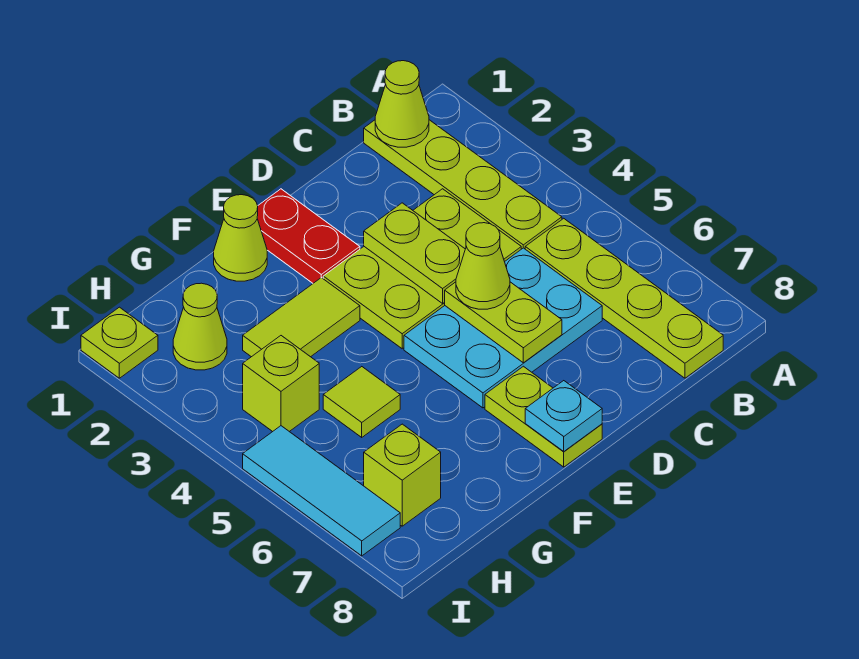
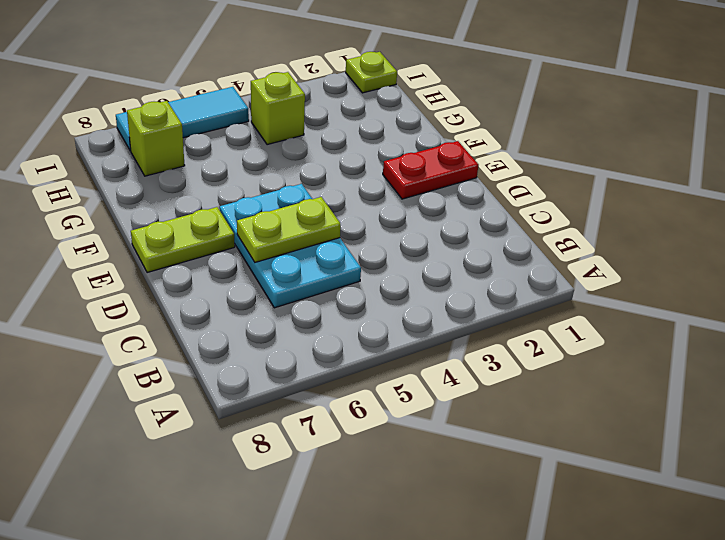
none -> lime 1x4 plate [364,120,562,249]
none -> lime 1x4 plate [525,218,723,378]
none -> lime 2x3 plate [323,189,521,349]

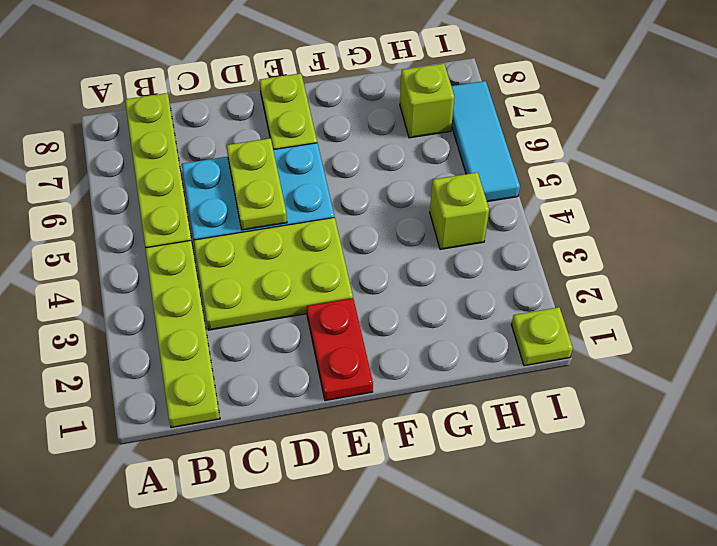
none -> lime 1x1 cone [214,195,267,281]
none -> lime 1x2 tile [243,278,360,357]
none -> lime 1x1 tile [323,367,400,437]

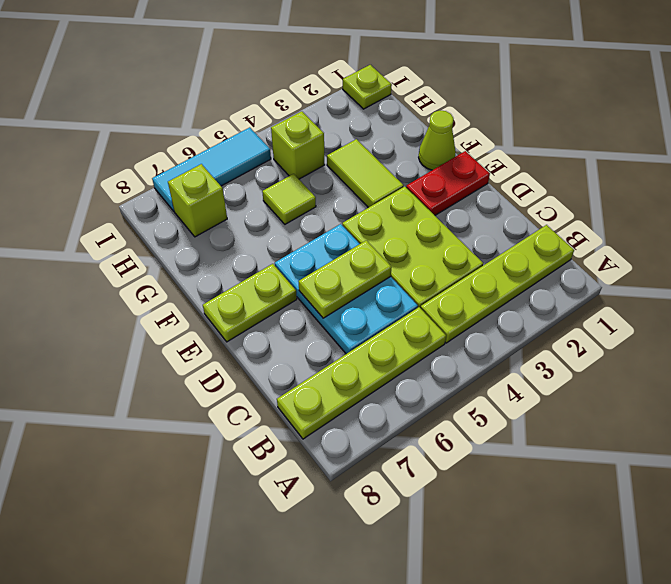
none -> lime 1x1 cone [173,283,227,370]
none -> lime 1x1 cone [375,61,429,147]
none -> lime 1x2 plate [364,203,465,303]

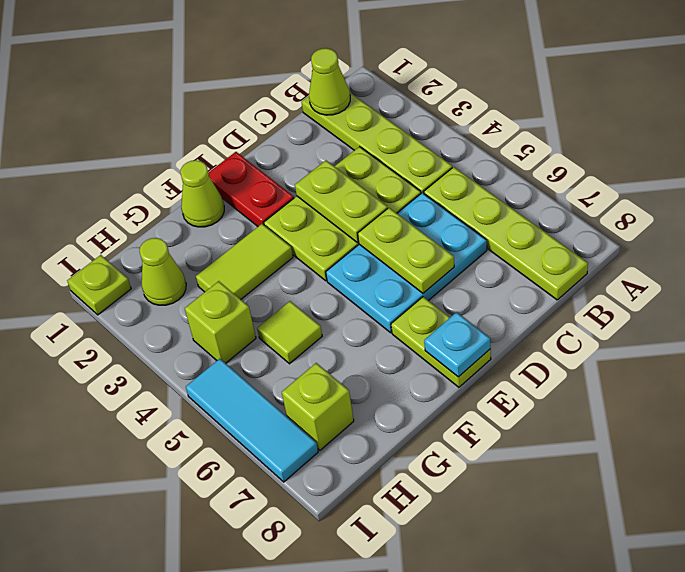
none -> lime 1x1 cone [456,223,510,309]

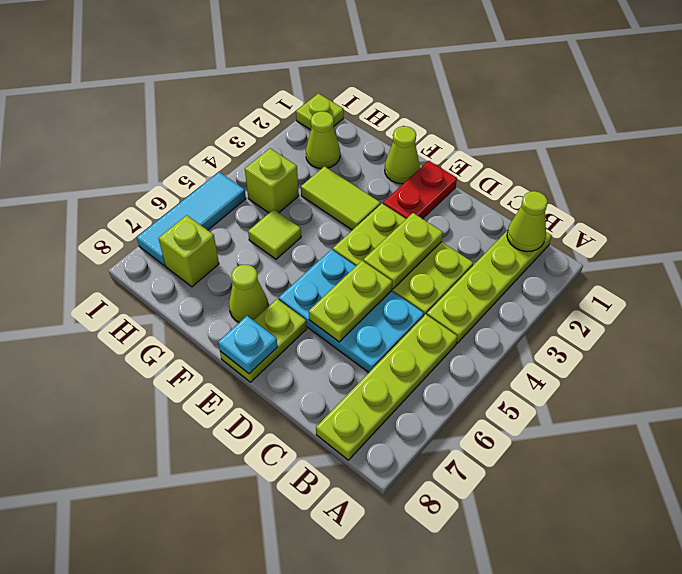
lime 1x1 cone [229,265,268,322] -> lime 1x1 cone moved to [456,223,510,309]

